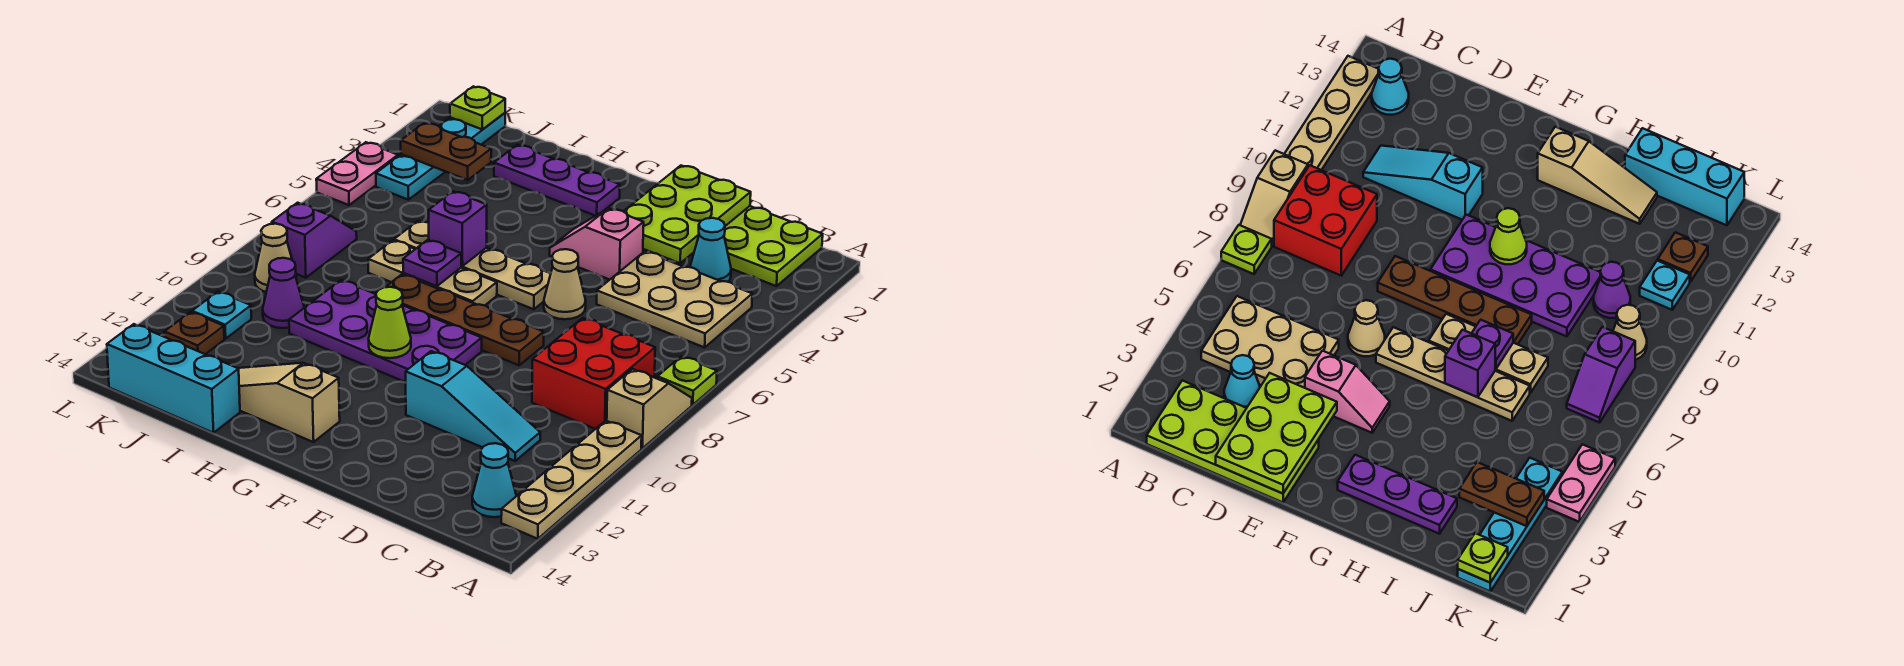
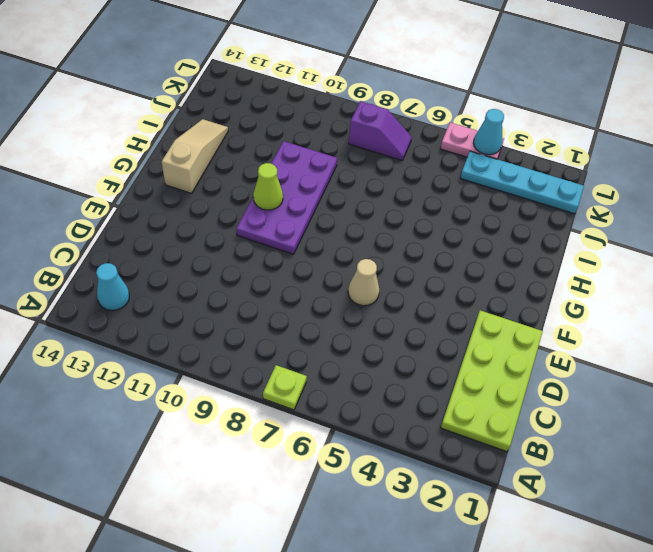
cyan 1x1 cone [474,109,504,155] -> cyan 1x1 cone moved to [690,218,731,282]
none -> tan 1x2 slope [607,369,692,448]
none -> tan 1x4 plate [501,421,642,539]
none -> tan 2x3 plate [597,251,752,347]
none -> red 2x2 brick [532,318,655,429]

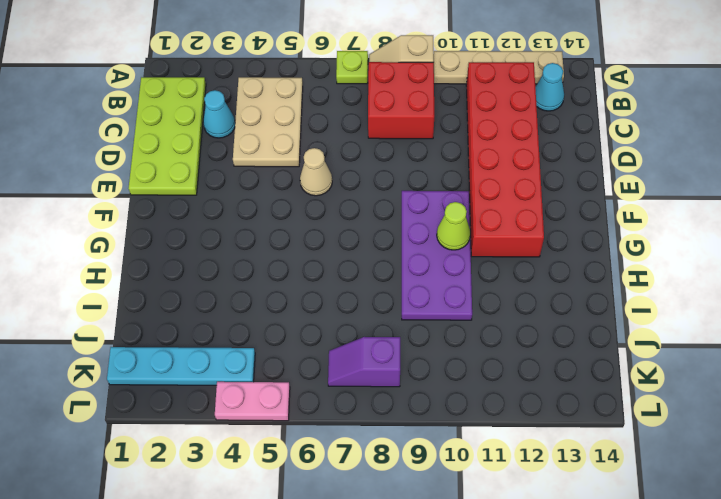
red 2x6 brick [466,62,544,257] -> cyan 1x3 slope [406,351,540,461]
none -> pink 1x2 slope [550,208,644,280]
none -> brown 1x4 plate [386,274,544,365]
none -> tan 1x4 plate [394,221,551,309]
none -> purple 1x3 plate [494,145,620,216]

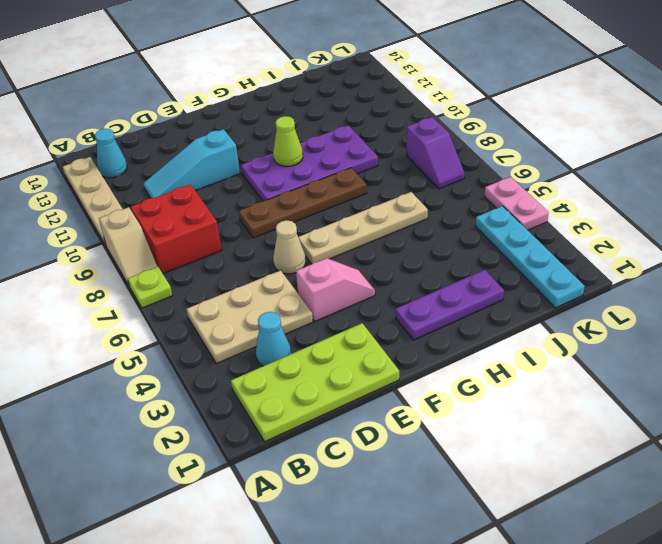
none -> tan 1x3 plate [368,240,497,306]
none -> tan 1x3 slope [238,363,340,442]
none -> cyan 1x3 brick [107,324,240,433]
none -> purple 1x1 cone [263,258,304,328]

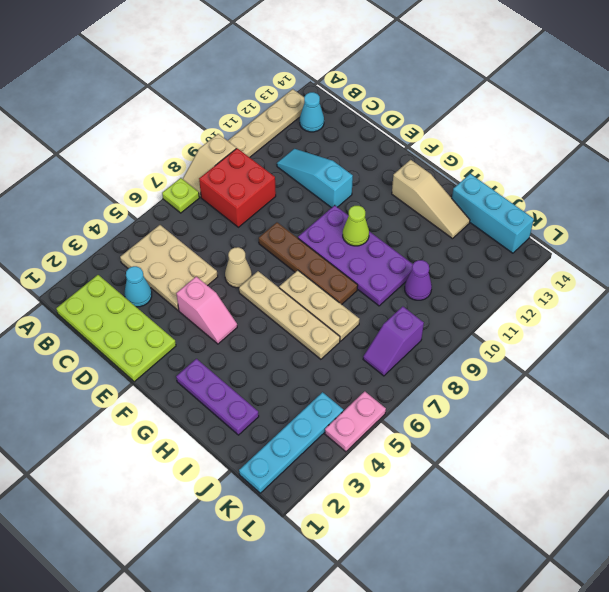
none -> tan 1x1 cone [255,224,296,292]
none -> cyan 1x1 plate [192,292,251,339]
none -> brown 1x1 plate [164,312,224,354]
none -> lime 2x3 plate [623,166,751,263]

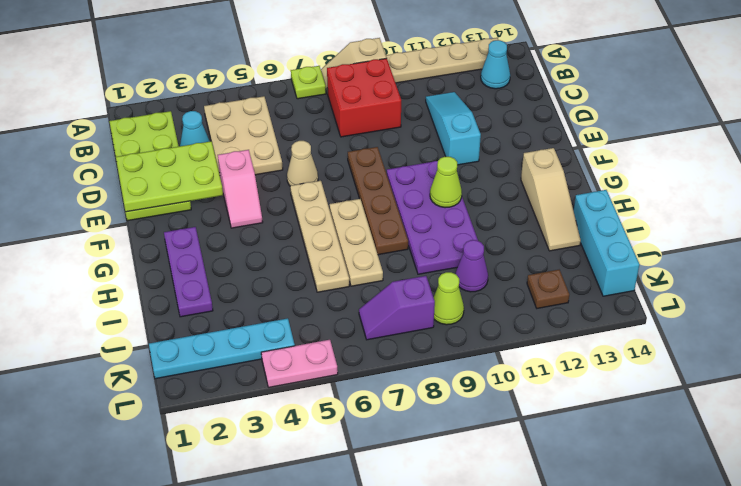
lime 1x1 cone [434,272,464,325] -> tan 1x1 cone [255,224,296,292]
none -> cyan 1x1 plate [192,292,251,339]
none -> purple 1x1 brick [429,191,487,266]
none -> purple 1x1 plate [403,240,461,286]
none -> brown 1x2 plate [401,123,491,180]

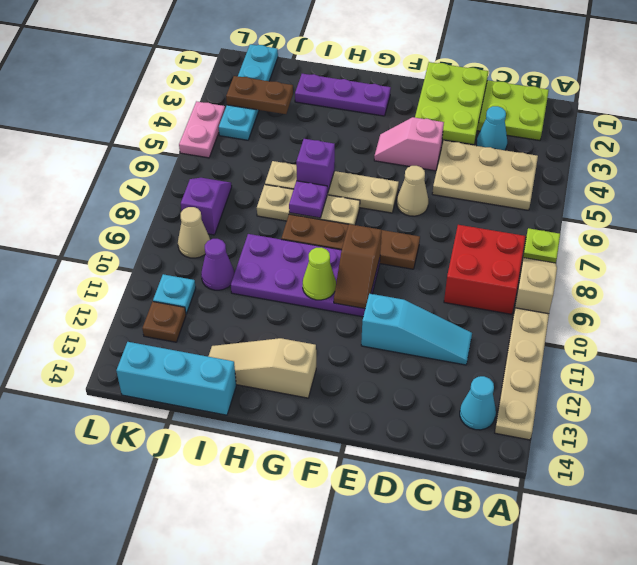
brown 1x2 slope [334,224,382,309] -> none
none -> lime 1x1 plate [450,86,505,130]

